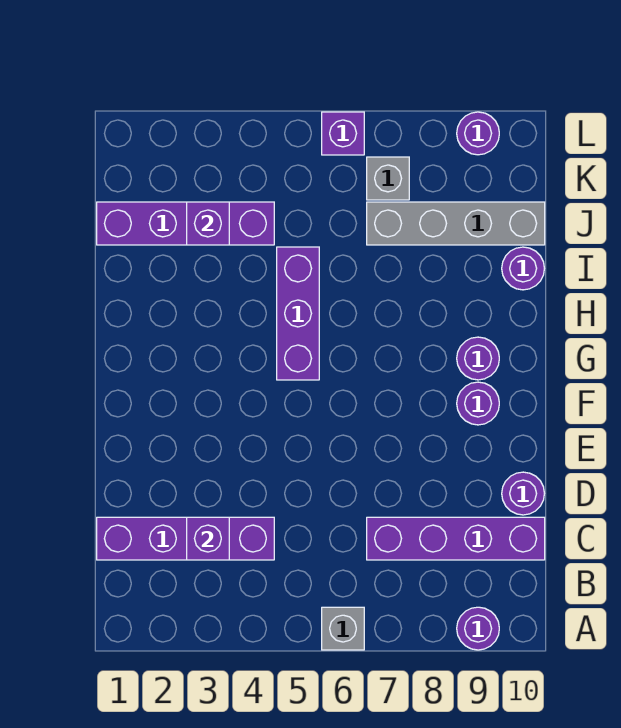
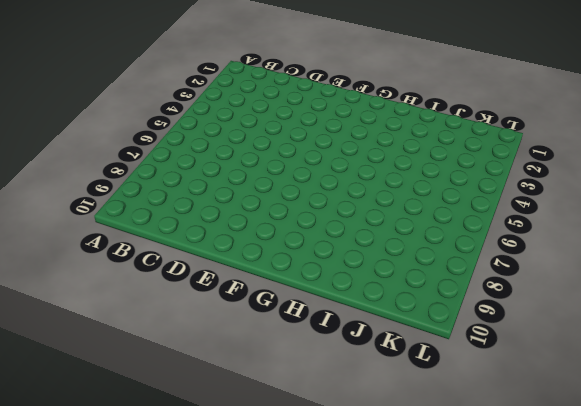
none -> grey 1x1 brick [322,607,364,650]
none -> purple 1x1 round brick [457,607,499,650]
none -> purple 1x4 brick [97,517,274,560]

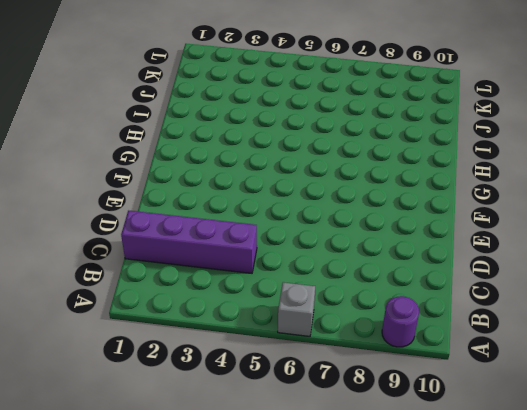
none -> purple 1x4 brick [367,517,545,560]
none -> purple 1x1 round brick [502,472,544,515]
none -> purple 1x1 round brick [457,382,499,425]

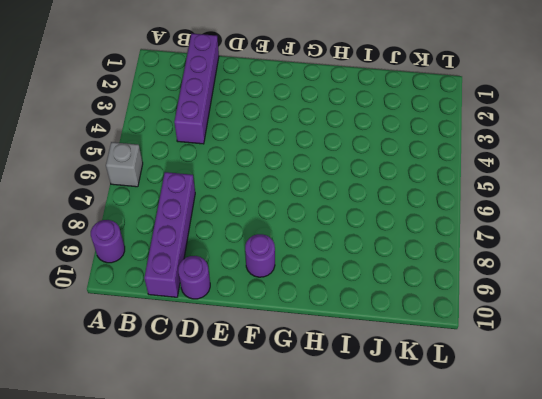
none -> purple 1x3 brick [277,247,319,380]
none -> purple 1x1 round brick [457,337,499,380]
none -> purple 1x1 round brick [502,247,544,290]

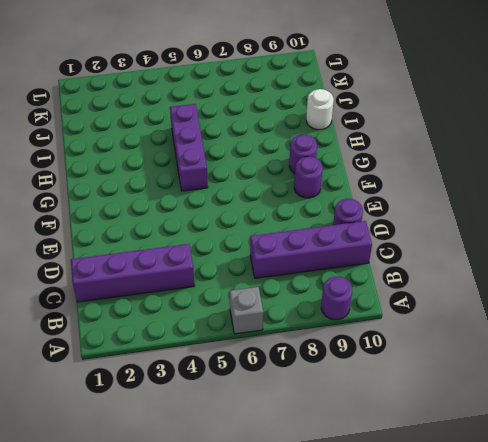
white 1x1 round brick [306,89,334,130] -> purple 1x1 round brick [502,247,544,290]
none -> purple 1x4 brick [97,202,274,245]
none -> grey 1x4 brick [367,202,545,245]
none -> grey 1x1 brick [367,157,409,200]

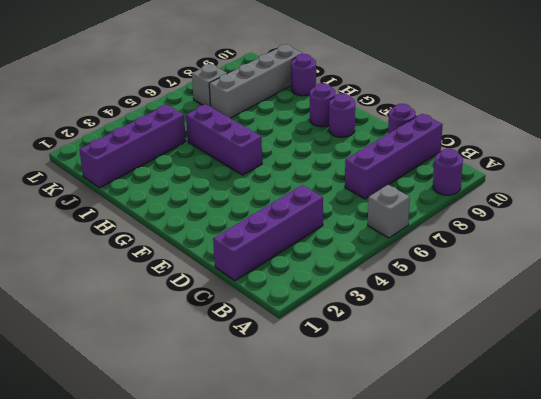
none -> purple 1x1 brick [322,112,364,155]
none -> purple 1x1 round brick [457,112,499,155]
none -> purple 1x1 brick [187,517,229,560]

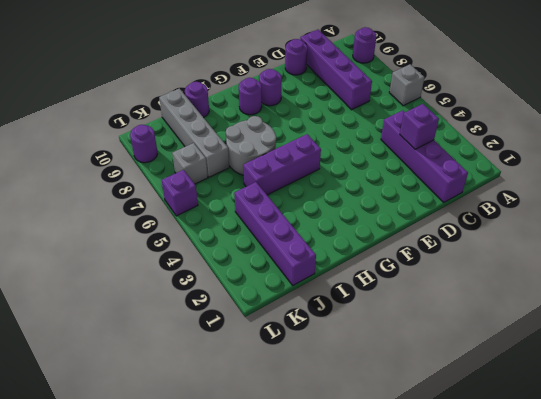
grey 2x2 round brick [226,116,276,175] -> none
none -> purple 1x1 brick [187,202,229,245]

